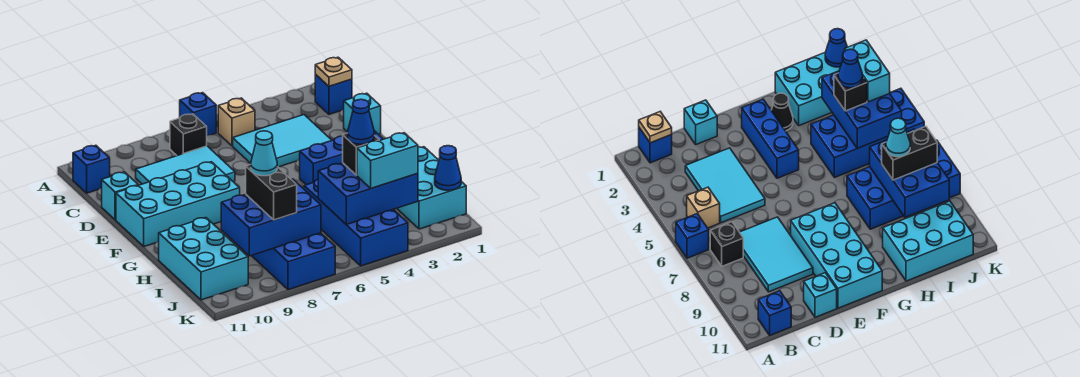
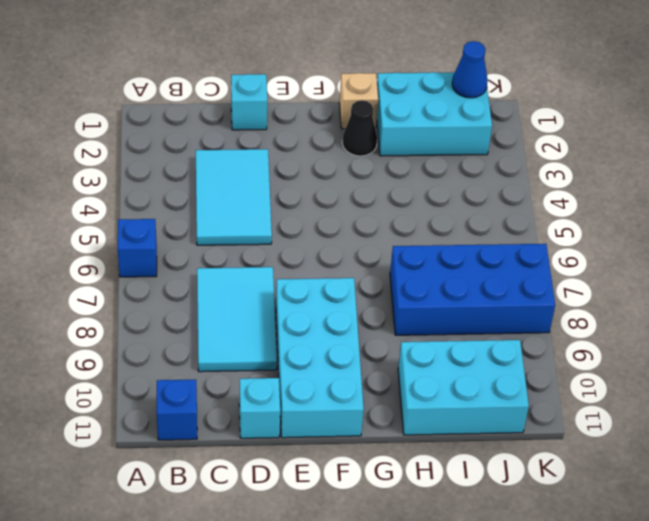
tan 1x1 brick [339,73,378,129] -> tan 1x1 brick moved to [218,98,255,146]
none -> blue 1x1 brick [315,74,352,114]
none -> black 1x1 brick [170,114,207,156]
none -> blue 1x3 brick [300,131,383,185]

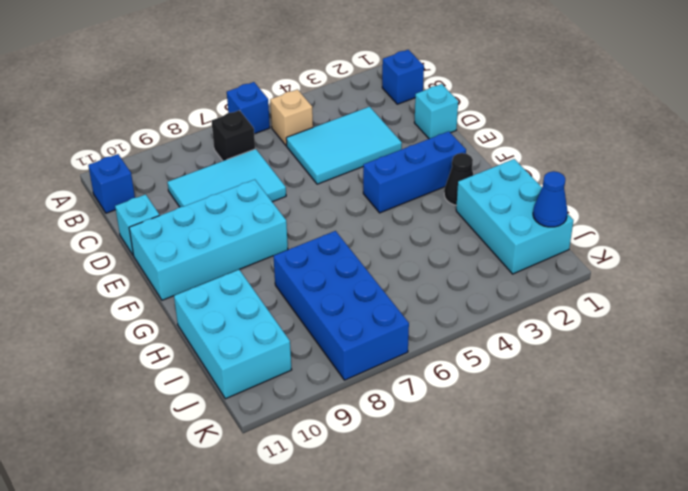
none -> blue 2x4 brick [304,180,408,266]
none -> tan 1x1 plate [315,57,352,86]
none -> blue 2x3 brick [318,163,418,224]

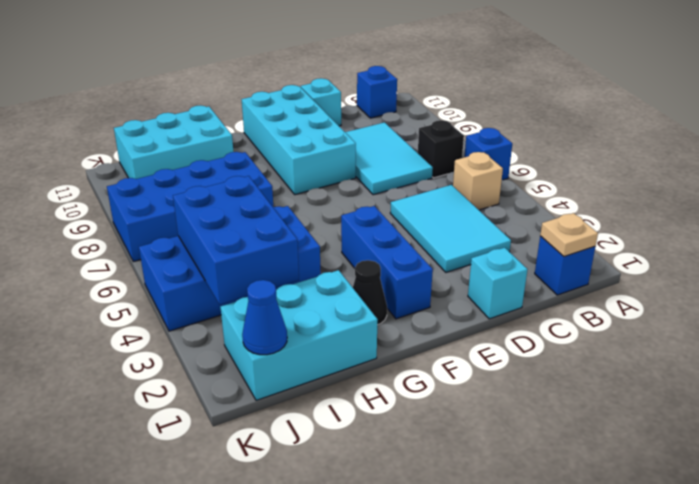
none -> blue 2x3 brick [221,179,321,256]
none -> black 1x1 brick [343,133,379,175]
none -> black 1x2 brick [246,165,297,220]

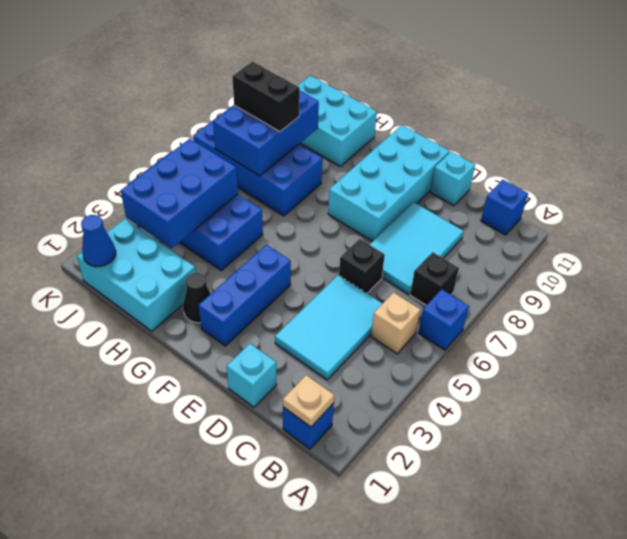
black 1x1 brick [339,239,385,293] -> black 1x1 brick moved to [343,133,379,175]
none -> cyan 1x2 brick [357,133,418,188]
none -> blue 1x1 cone [348,99,374,144]
none -> cyan 1x1 cone [251,131,277,176]

